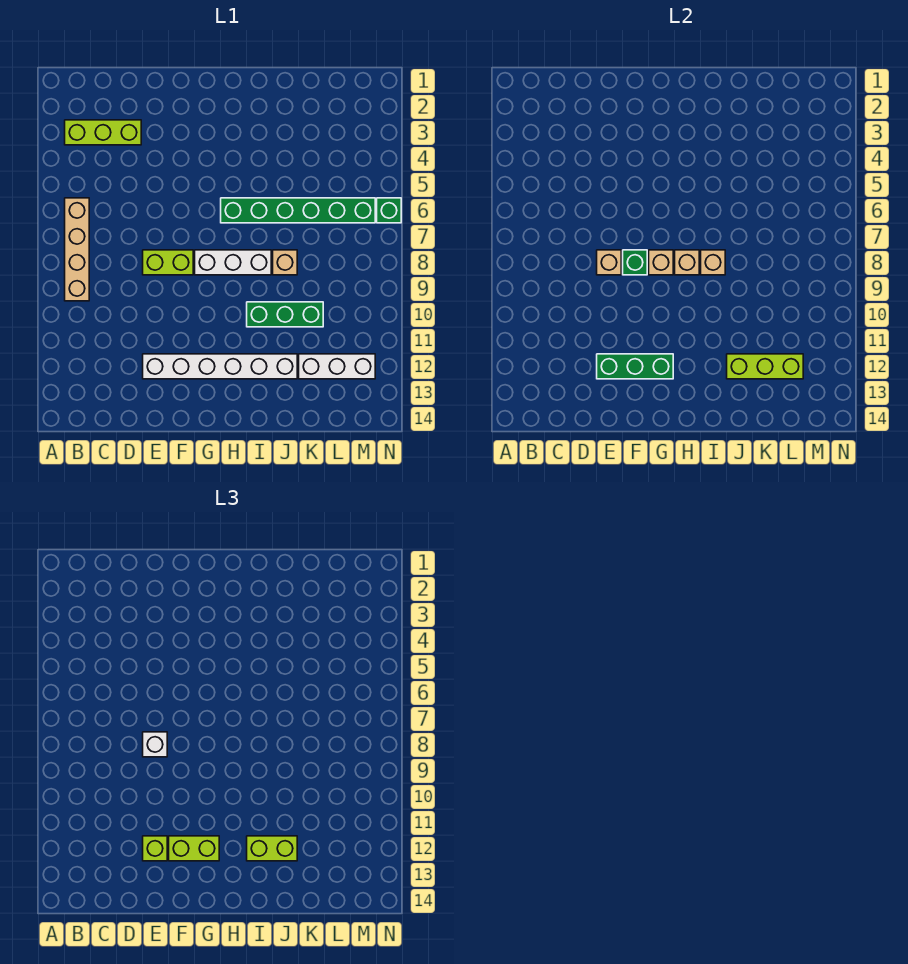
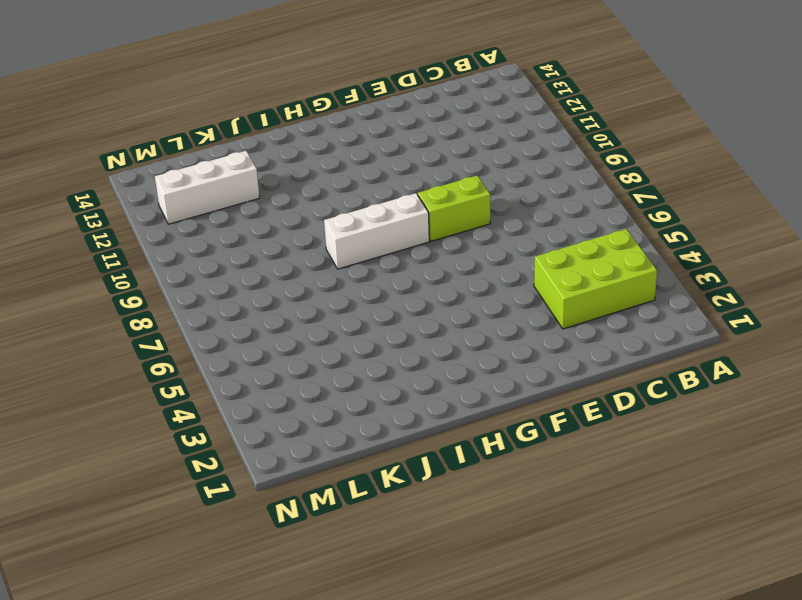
lime 2x3 brick [534,229,657,329] -> lime 1x3 brick [65,120,141,145]
none -> tan 1x4 brick [65,198,89,301]
none -> white 1x6 brick [143,354,297,379]
none -> green 1x6 brick [221,198,375,223]

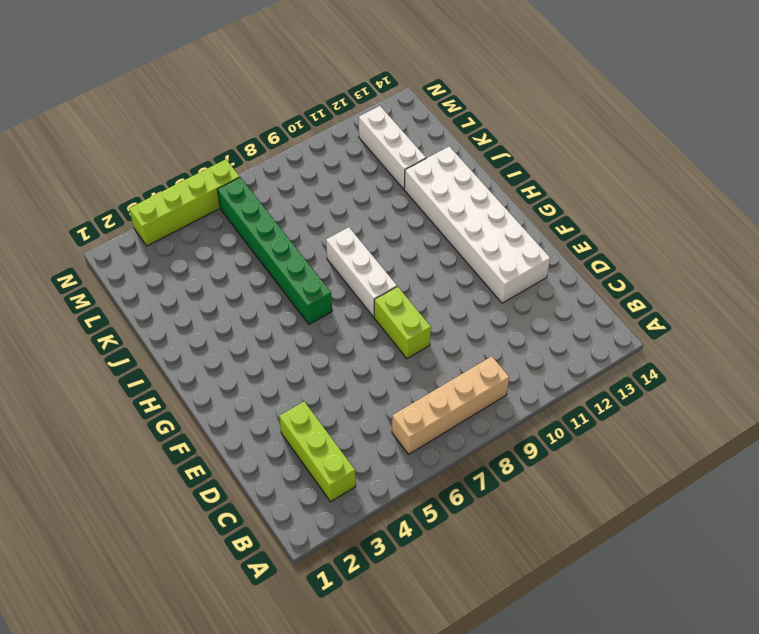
white 2x6 brick [404,146,550,303] -> white 1x6 brick [143,354,297,379]
lime 1x4 brick [129,159,240,246] -> green 1x1 brick [377,198,401,223]
none -> green 1x3 brick [247,302,323,327]
none -> tan 1x1 brick [273,250,297,275]
none -> tan 1x1 brick [597,250,621,275]

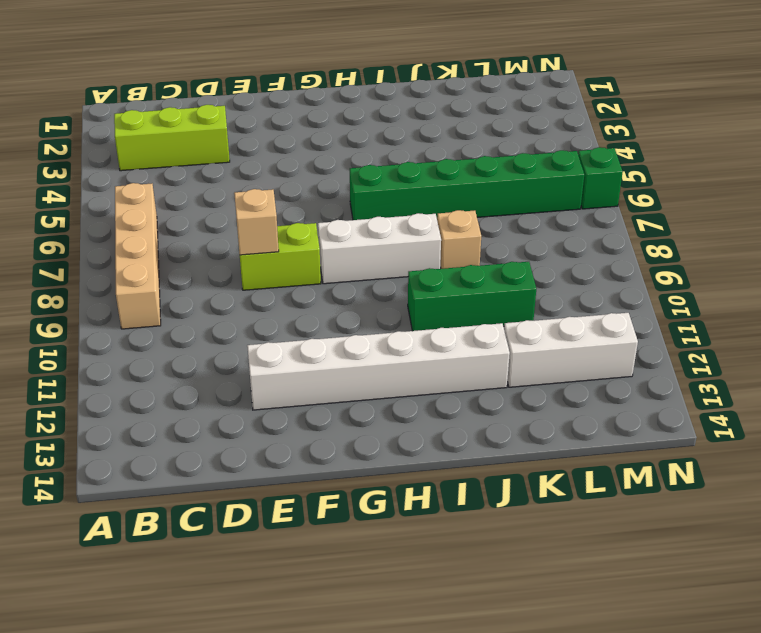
none -> green 1x3 brick [597,354,673,379]
none -> green 1x1 brick [623,250,647,275]
none -> tan 1x1 brick [649,250,673,275]

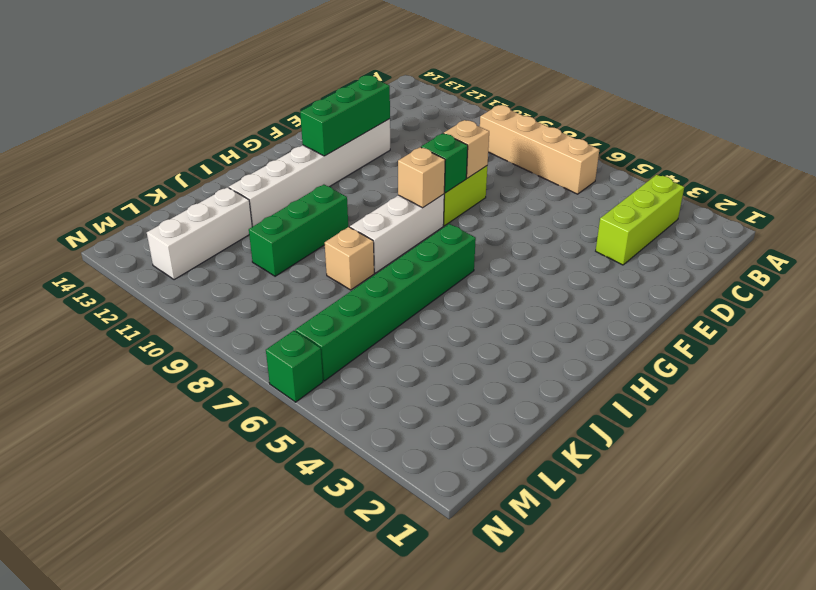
none -> tan 1x1 brick [675,250,699,275]
none -> tan 1x1 brick [701,250,725,275]
none -> lime 1x3 brick [727,354,803,379]

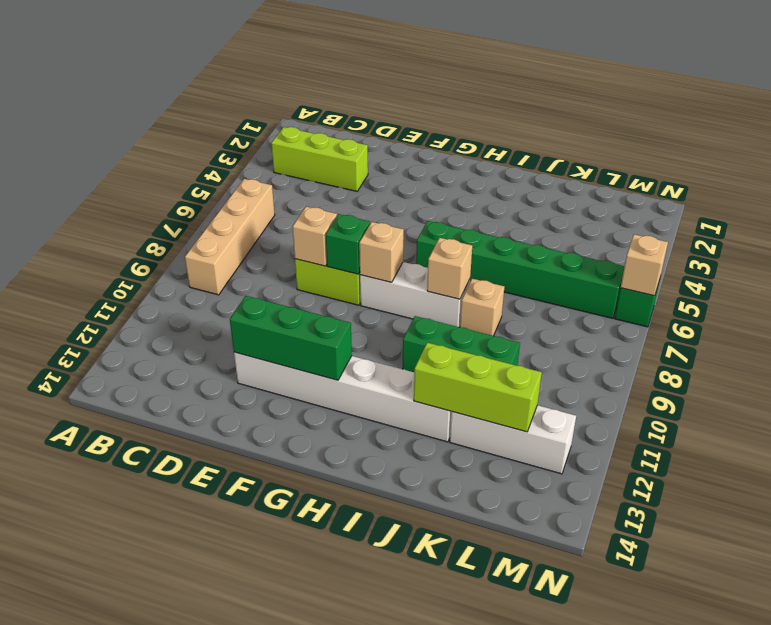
tan 1x1 brick [621,234,668,296] -> tan 1x1 brick moved to [675,250,699,275]
none -> white 1x1 brick [143,732,167,757]
none -> lime 1x1 brick [143,836,167,861]
none -> lime 1x2 brick [169,836,219,861]

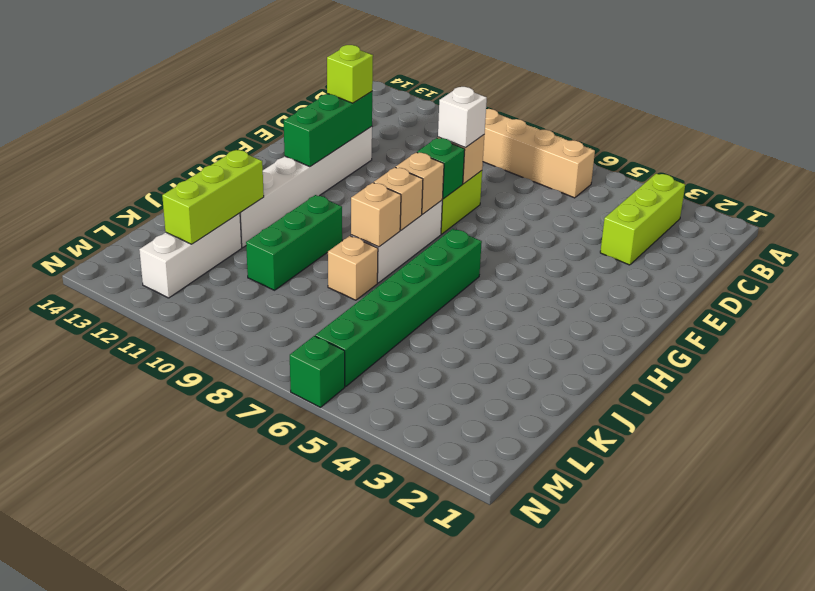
none -> lime 1x2 brick [169,836,219,861]
none -> lime 1x2 brick [247,836,297,861]

